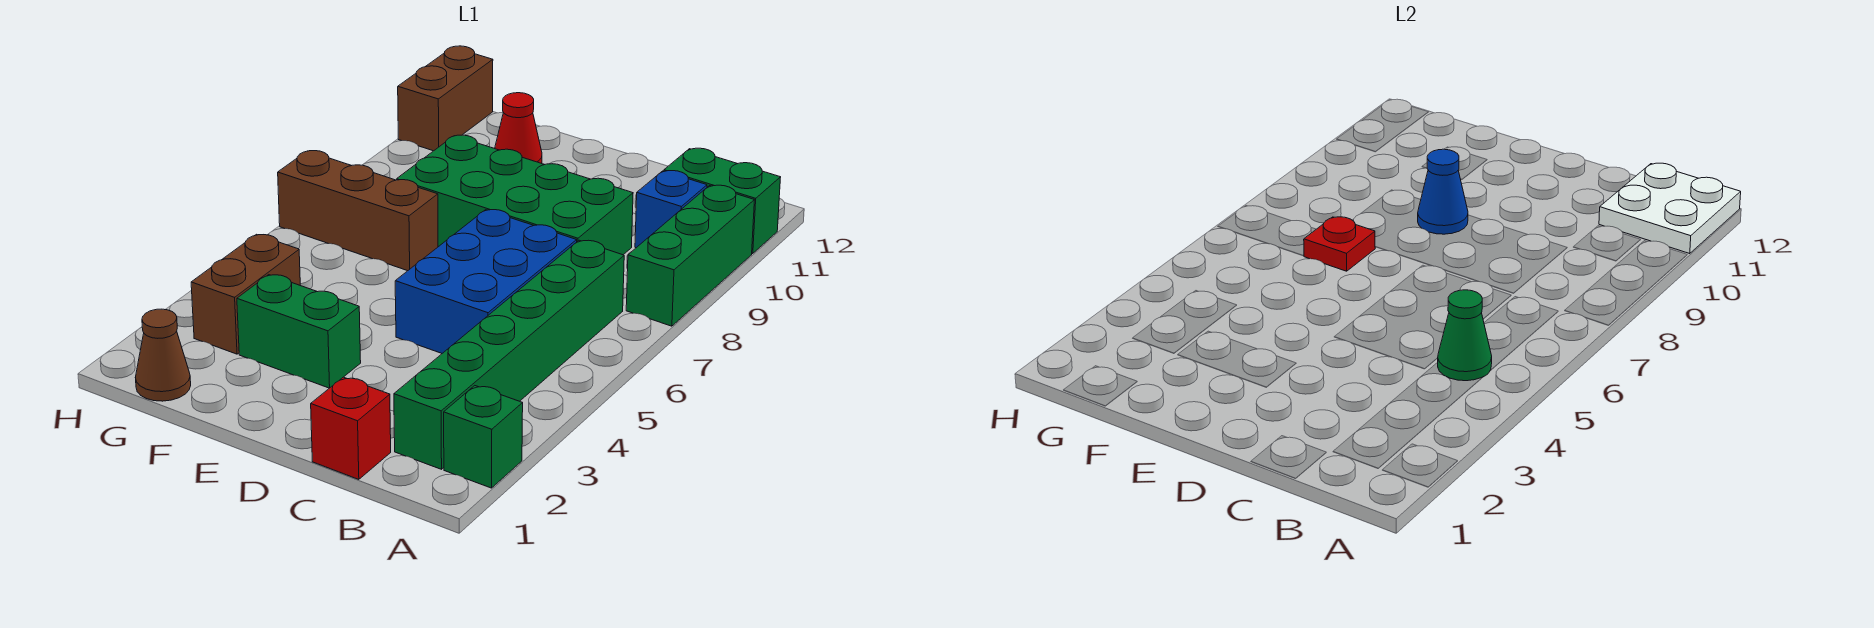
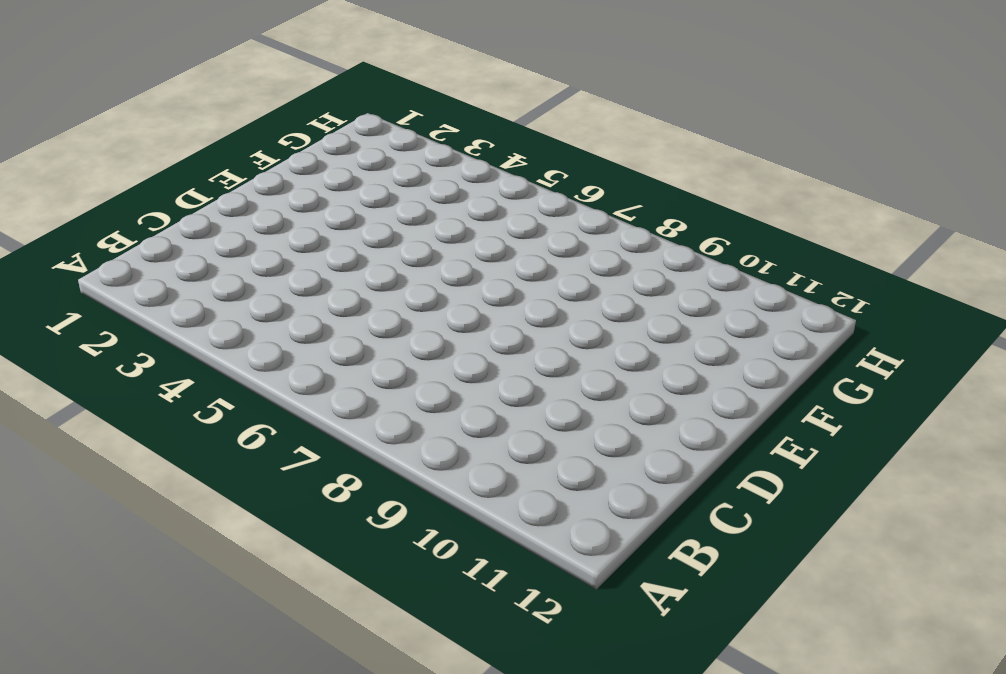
none -> green 1x1 brick [444,386,523,488]
none -> green 1x3 brick [626,185,754,326]
none -> green 1x2 brick [664,148,781,254]

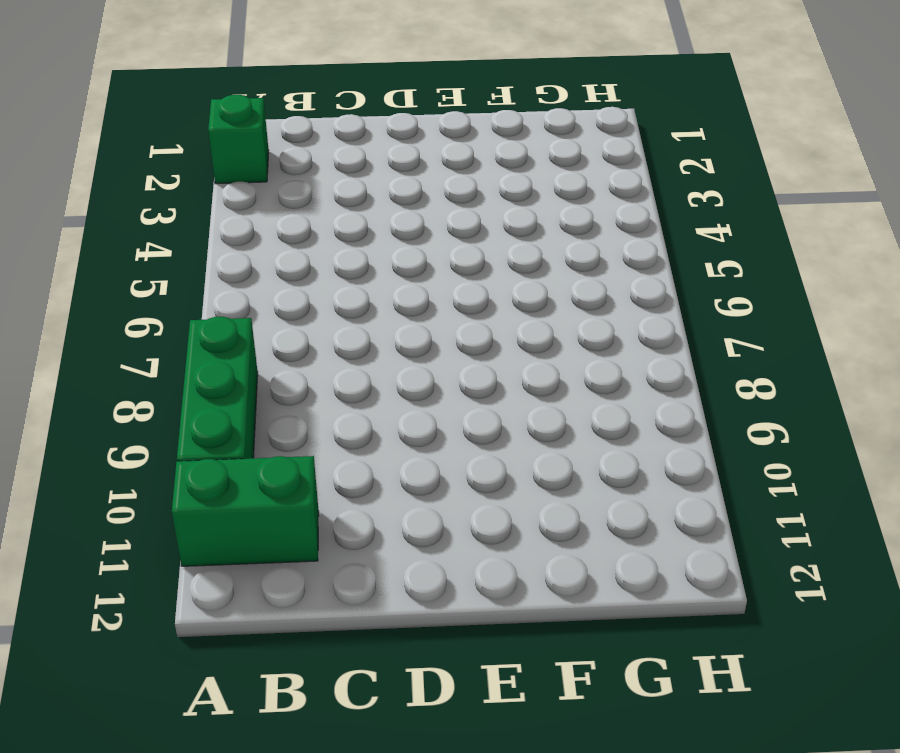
none -> green 1x6 brick [394,240,624,469]
none -> blue 1x1 brick [635,171,707,248]
none -> red 1x1 brick [311,377,391,479]

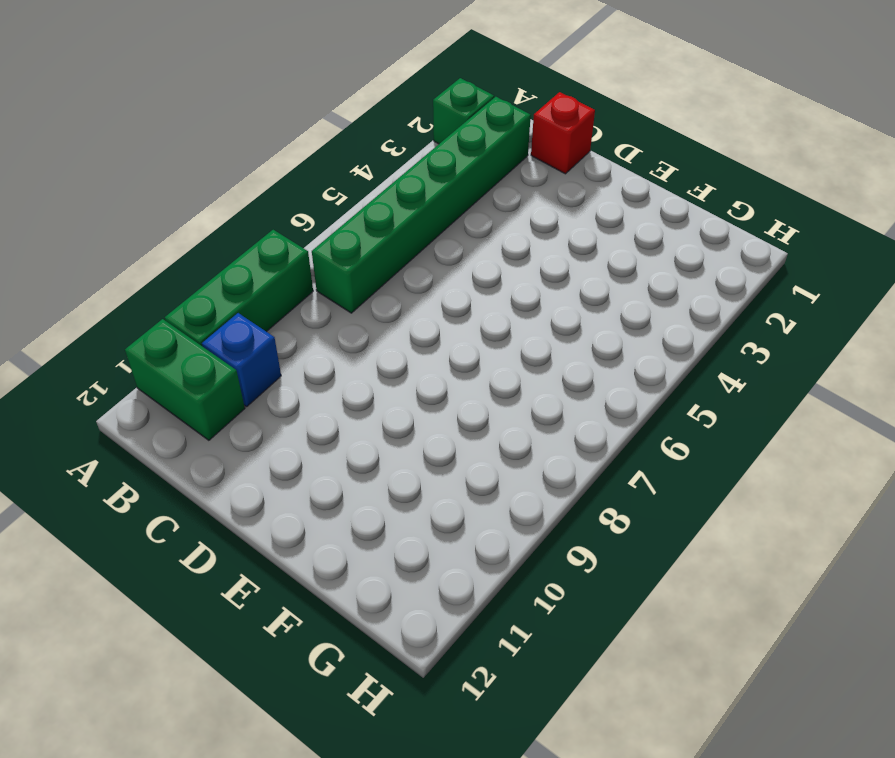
none -> blue 2x3 brick [395,210,577,353]
none -> green 2x4 brick [397,135,633,255]
none -> green 1x2 brick [237,275,361,388]

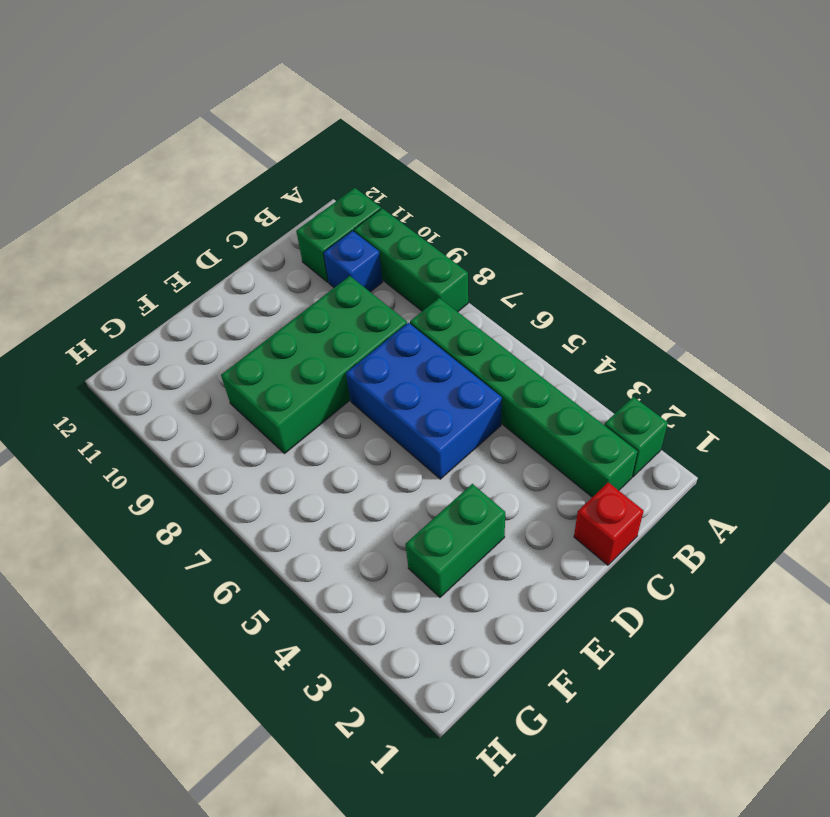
none -> brown 1x3 brick [278,151,438,271]
none -> red 1x1 cone [495,93,542,164]
none -> brown 1x1 cone [135,309,191,401]

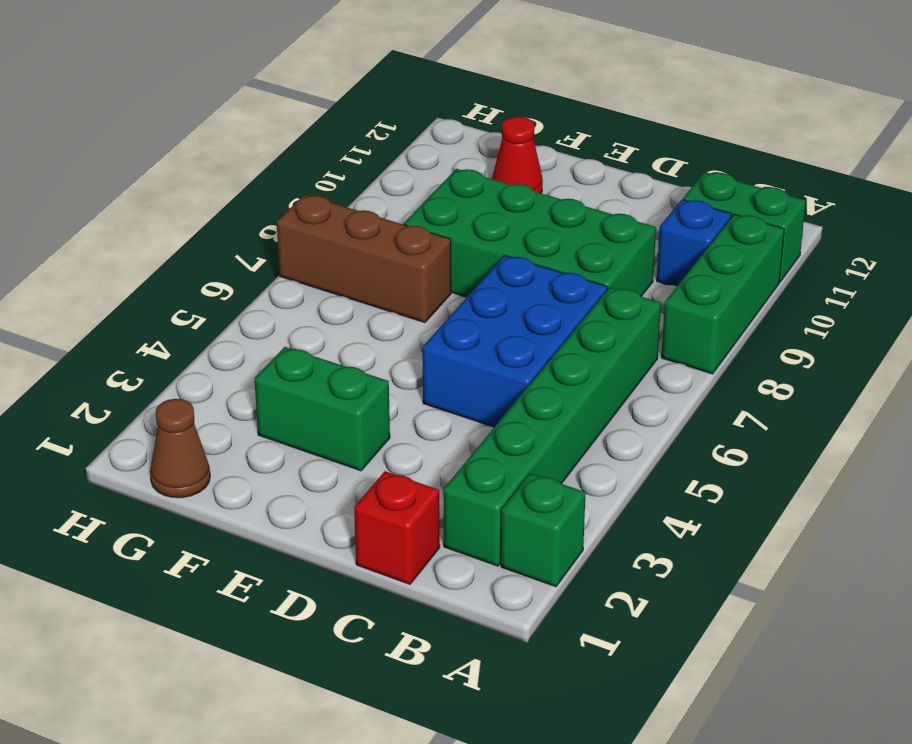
none -> brown 1x2 brick [191,234,300,354]
none -> brown 1x2 brick [398,46,493,151]
none -> white 2x2 plate [1599,163,1741,254]

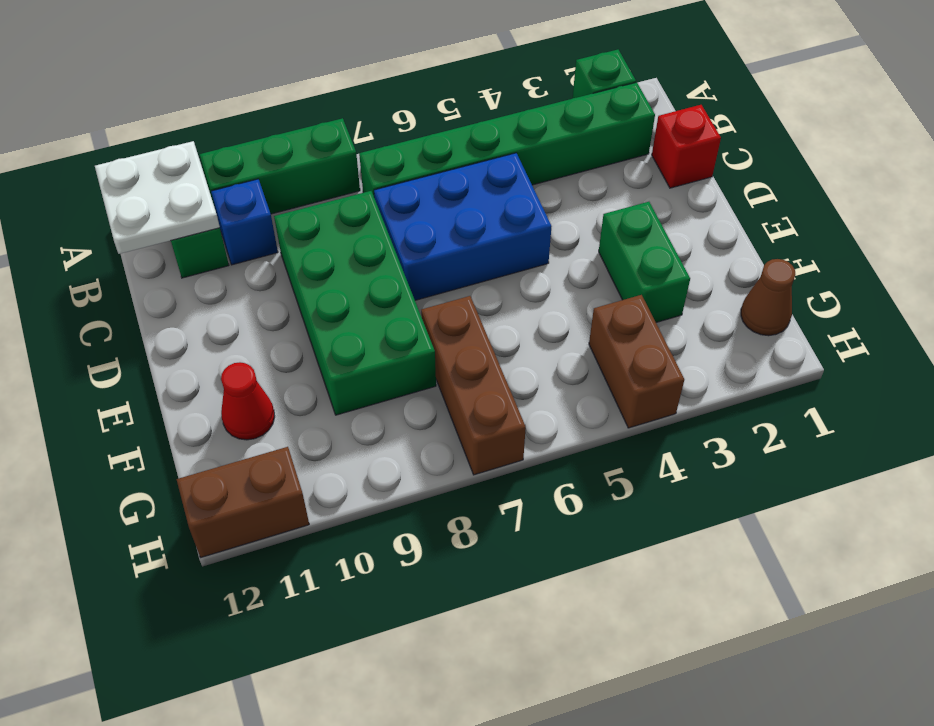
brown 1x2 brick [589,295,684,428] -> brown 1x2 brick turned to [191,234,300,354]
none -> green 1x1 cone [1438,290,1492,381]
none -> blue 1x1 cone [1418,149,1468,234]
none -> red 1x1 plate [1304,217,1375,271]

